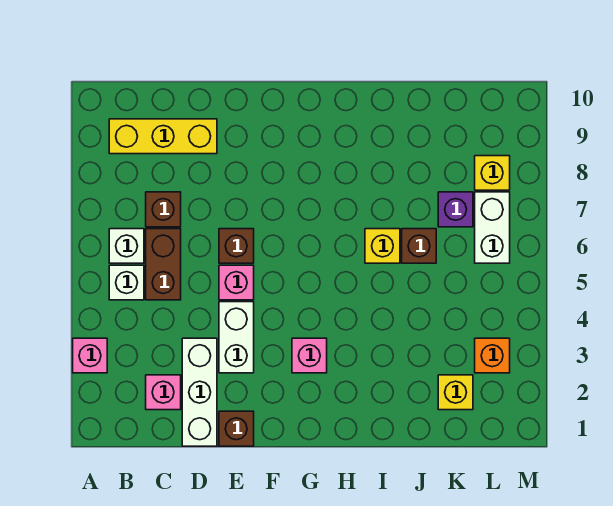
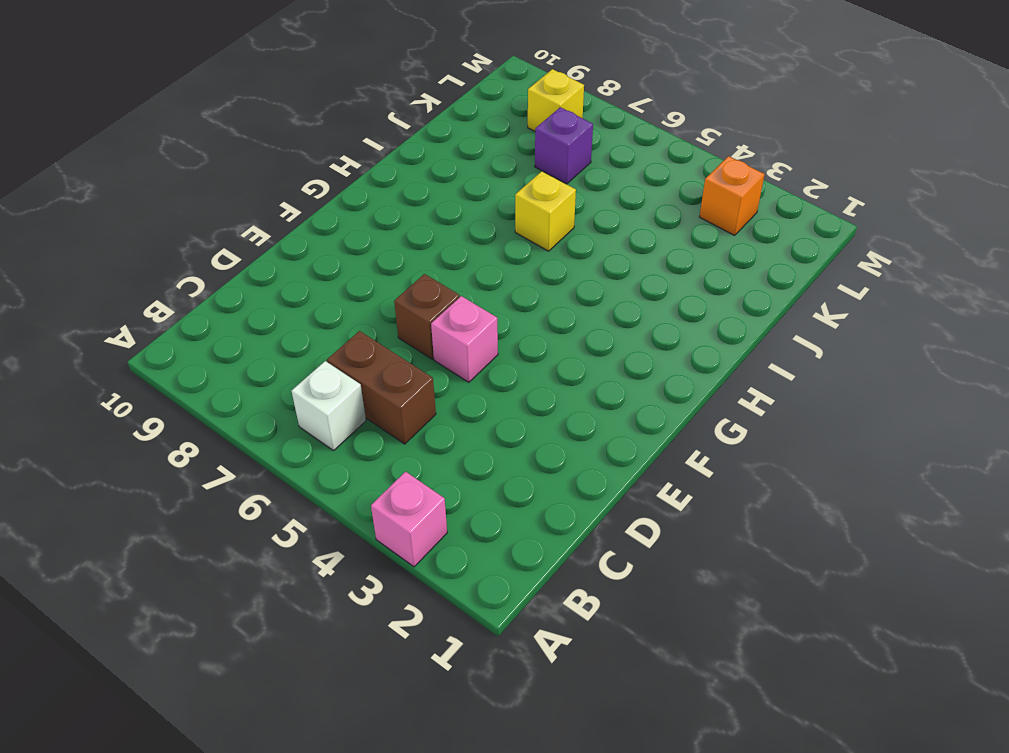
none -> white 1x1 brick [109,265,144,300]
none -> yellow 1x3 brick [109,119,217,154]
none -> pink 1x1 brick [146,375,181,410]

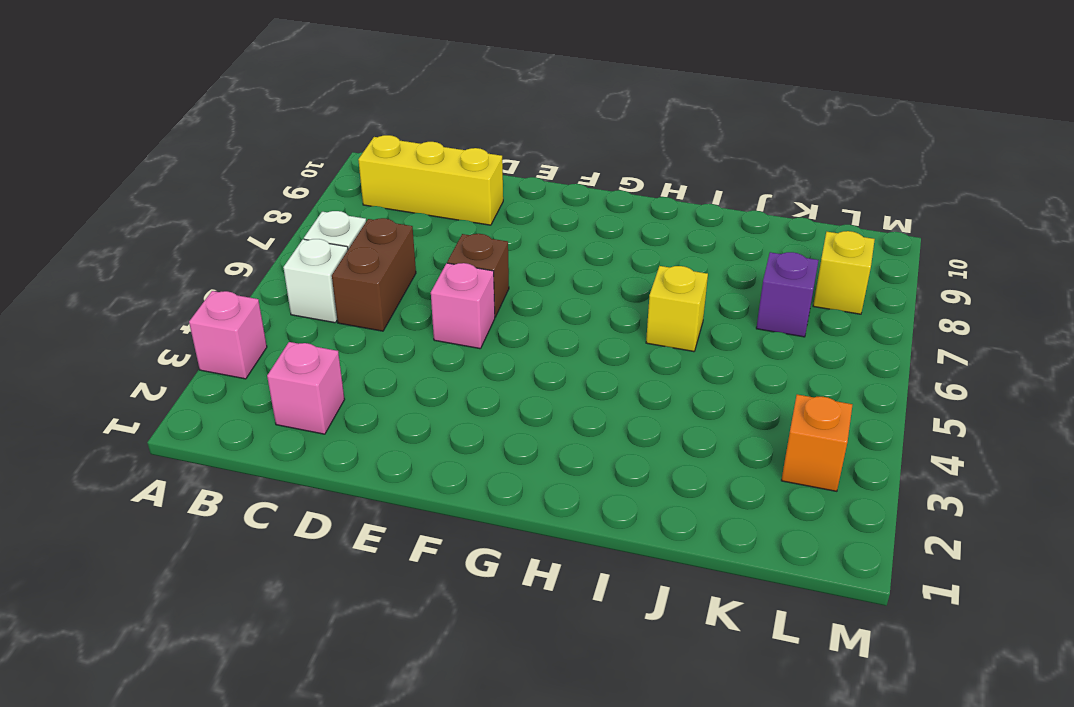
none -> brown 1x1 brick [146,192,181,227]
none -> white 1x3 brick [182,338,217,446]
none -> brown 1x1 brick [219,411,254,446]

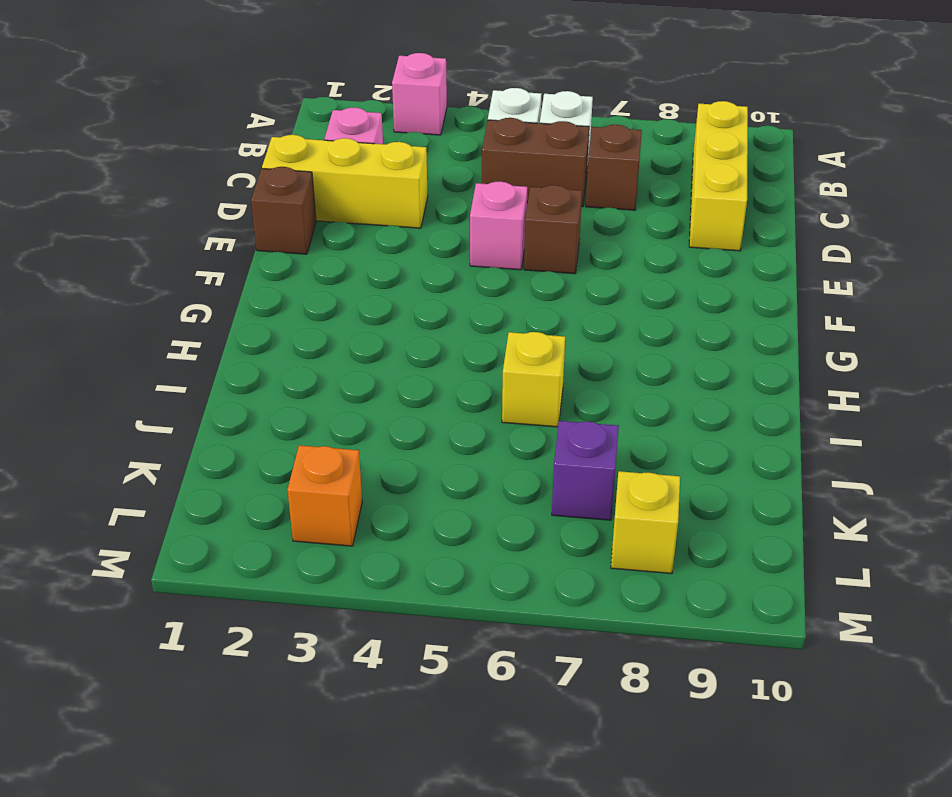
yellow 1x3 brick [262,135,428,228] -> white 1x3 brick [182,338,217,446]
none -> white 1x2 brick [219,302,254,373]
none -> pink 1x1 brick [292,338,327,373]
none -> brown 1x1 brick [402,229,436,263]

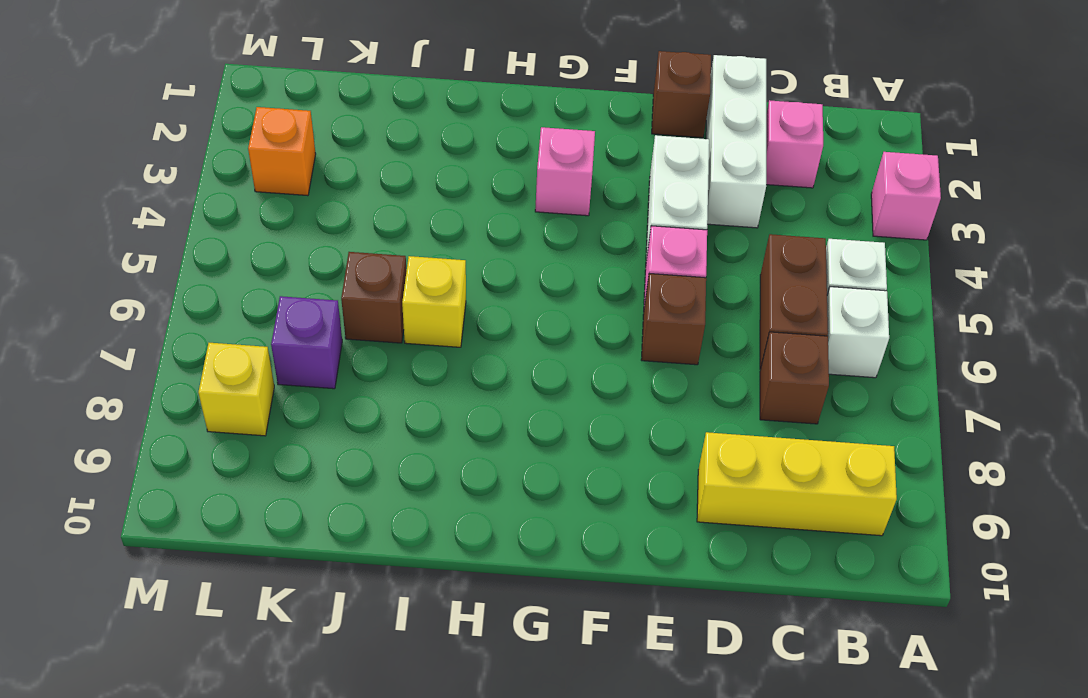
none -> yellow 1x1 brick [438,375,473,410]
none -> white 1x2 brick [475,192,510,263]

